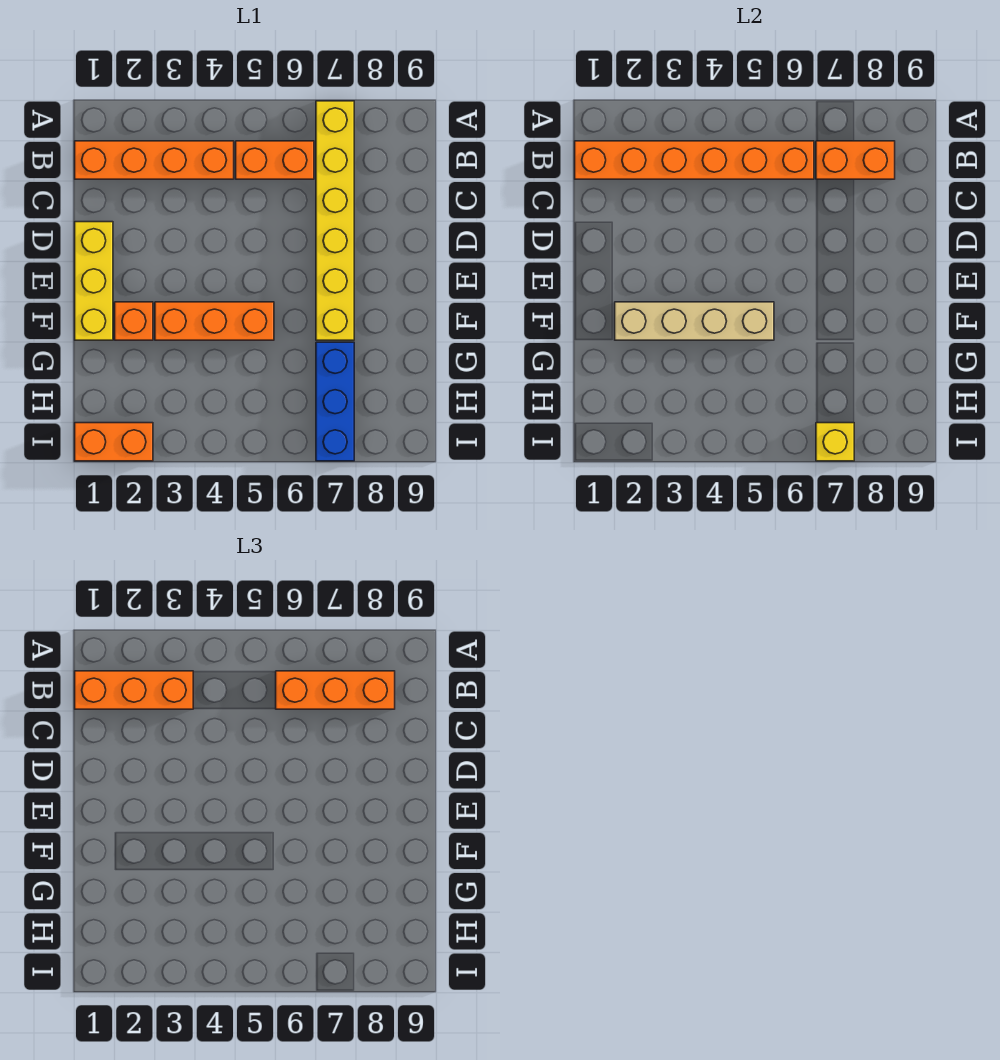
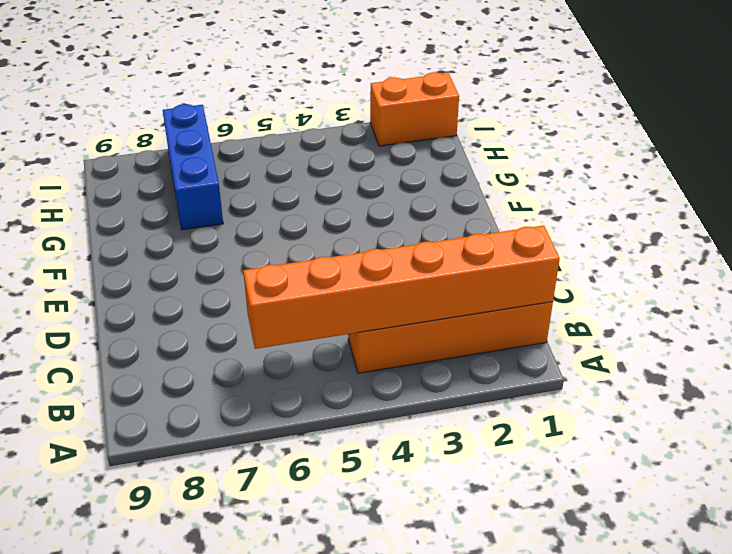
none -> yellow 1x6 brick [316,101,354,340]
none -> orange 1x2 brick [236,141,314,179]
none -> yellow 1x3 brick [75,222,113,340]

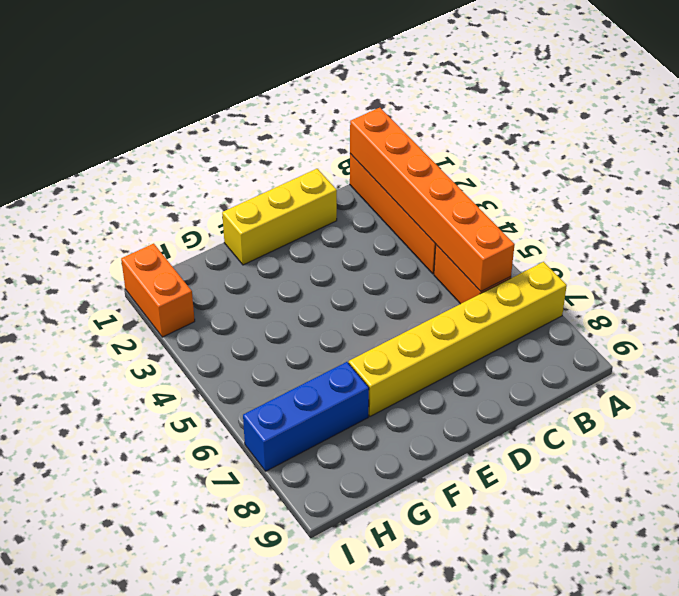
none -> orange 1x1 brick [115,302,153,340]
none -> orange 1x3 brick [155,302,274,340]
none -> orange 1x2 brick [816,141,895,179]

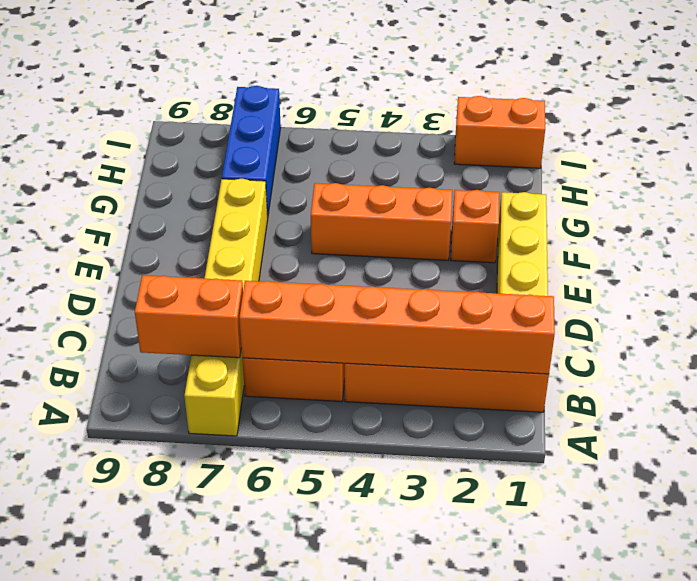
none -> tan 1x4 brick [615,302,774,340]
none -> yellow 1x1 brick [816,423,854,461]
none -> orange 1x3 brick [75,671,193,709]

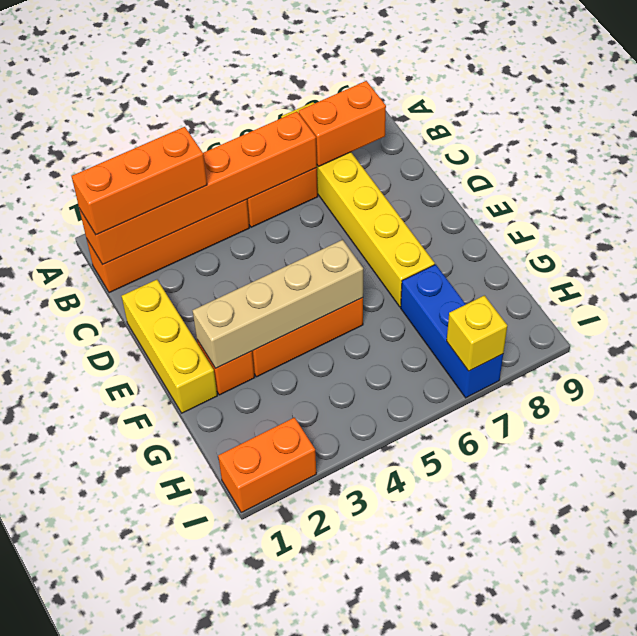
none -> orange 1x3 brick [276,671,395,709]

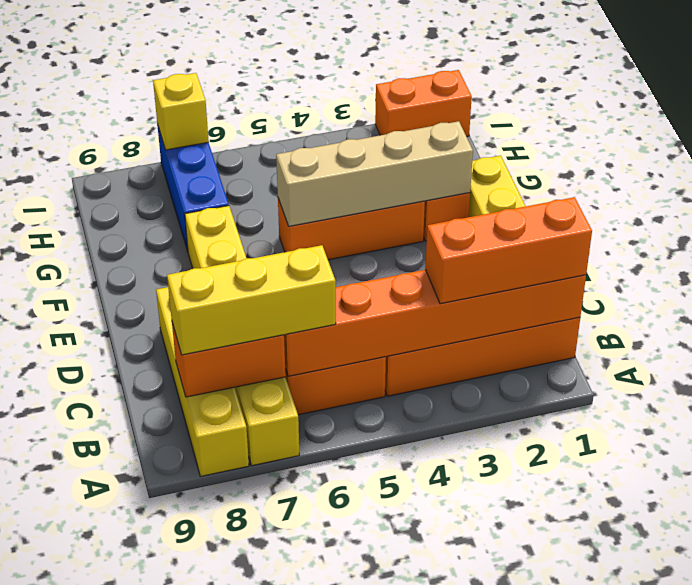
yellow 1x4 brick [156,287,249,476] -> none
yellow 1x3 brick [167,245,336,355] -> orange 1x3 brick [276,671,395,709]

